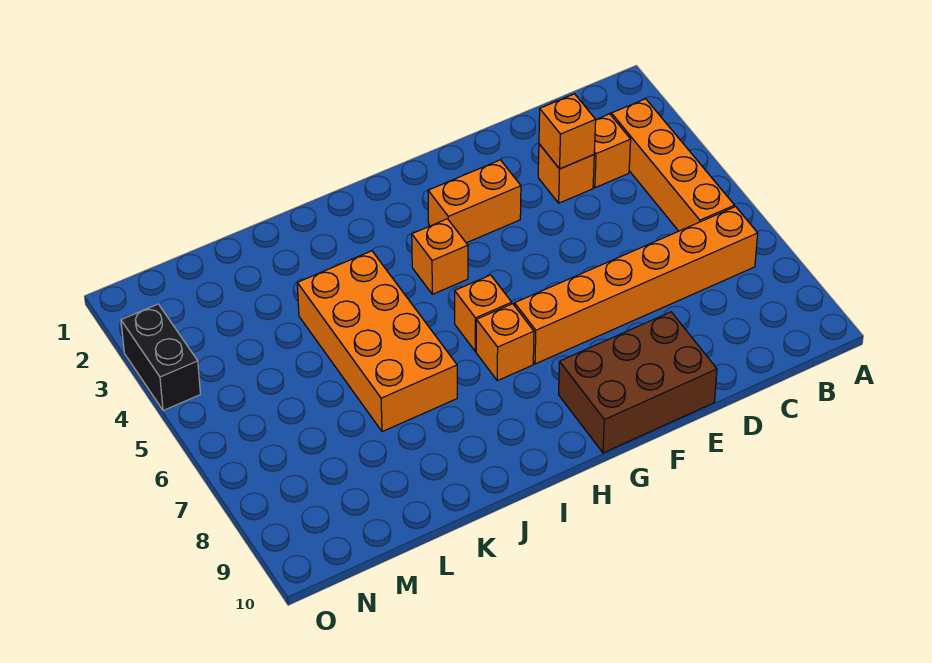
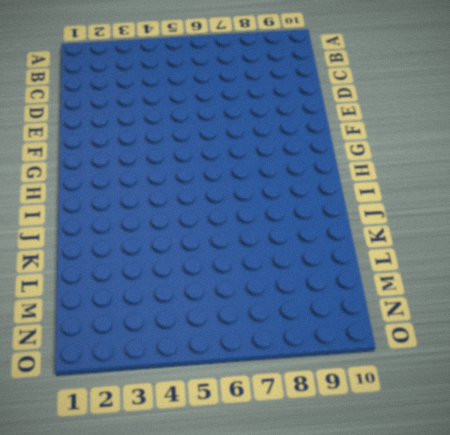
none -> orange 1x4 brick [611,99,735,231]
none -> orange 1x6 brick [515,207,758,364]
none -> orange 1x1 brick [593,114,631,188]

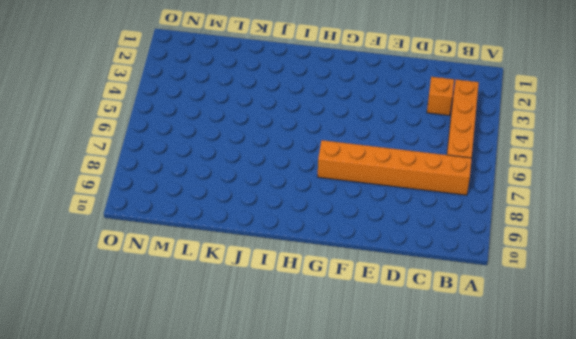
none -> orange 1x1 brick [538,144,594,203]
none -> brown 2x3 brick [559,312,717,453]
none -> orange 1x2 brick [428,160,521,243]

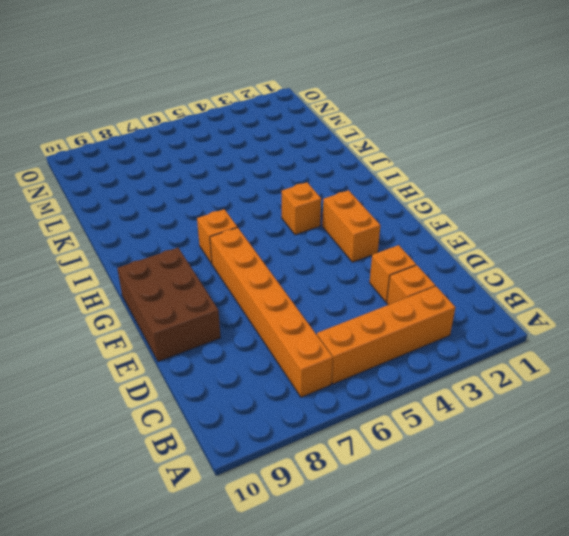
none -> orange 1x1 brick [455,275,512,352]
none -> orange 2x4 brick [297,251,457,432]
none -> black 1x2 brick [121,304,200,411]

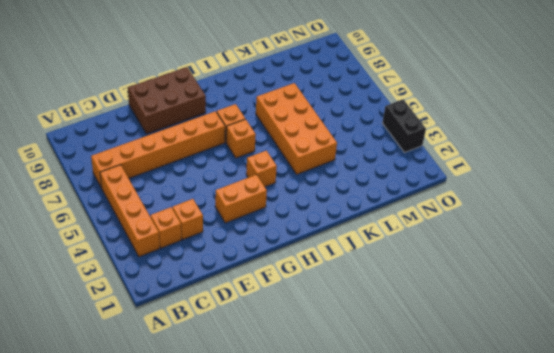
none -> orange 1x1 brick [539,94,596,169]

